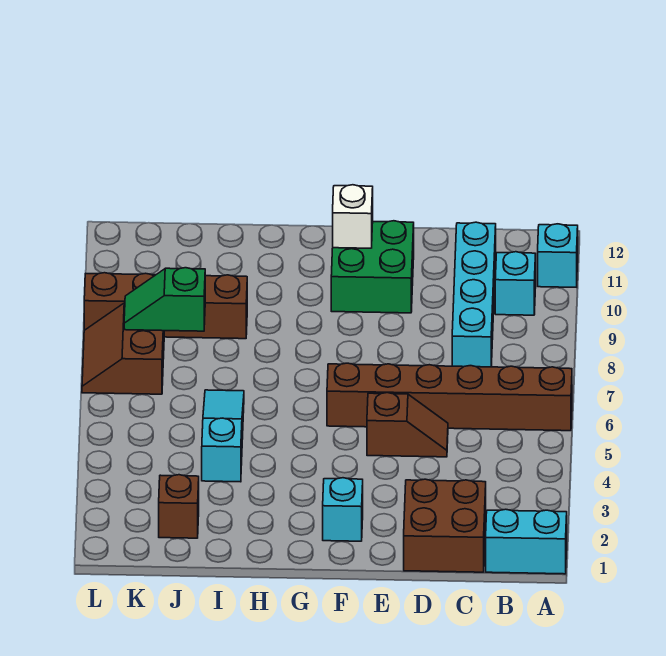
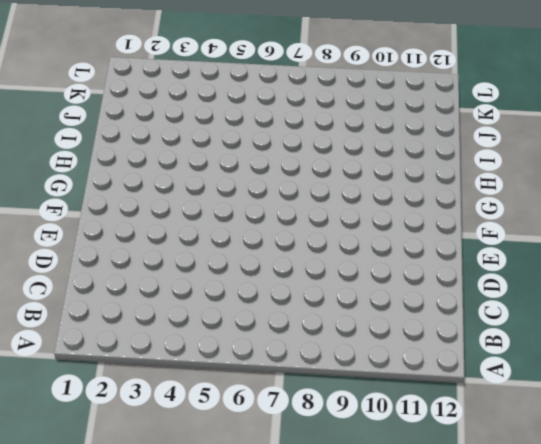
none -> cyan 1x2 brick [486,509,567,574]
none -> brown 1x6 brick [327,363,572,431]
none -> cyan 1x1 brick [538,224,578,287]

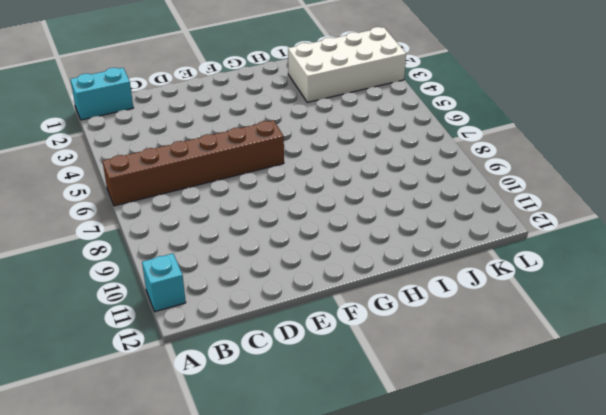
white 2x4 brick [288,27,406,102] -> brown 1x1 brick [159,475,199,538]
none -> cyan 1x1 brick [495,252,536,315]
none -> brown 2x2 brick [404,479,486,572]
none -> cyan 1x4 brick [452,222,496,367]

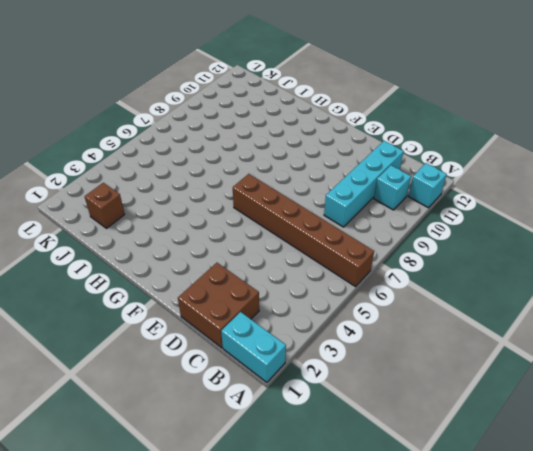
none -> brown 1x2 slope [367,393,448,457]
none -> green 2x2 brick [331,221,414,313]
none -> cyan 1x1 brick [323,478,363,541]

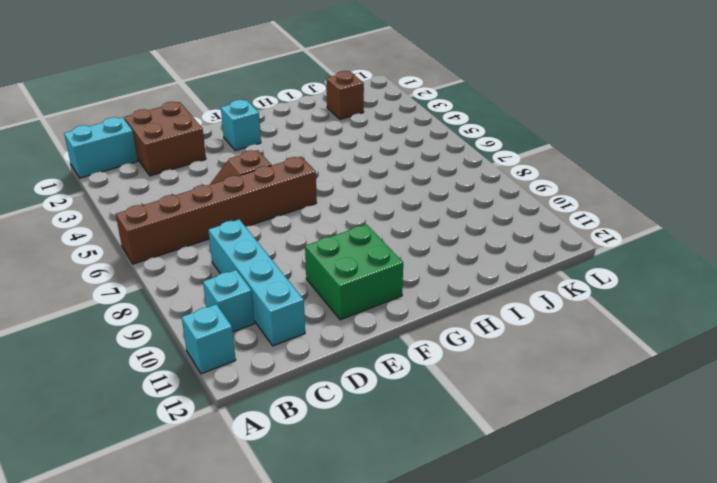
none -> cyan 1x3 slope [202,390,244,482]
none -> brown 1x4 brick [84,273,247,339]
none -> brown 2x2 slope [82,303,164,394]

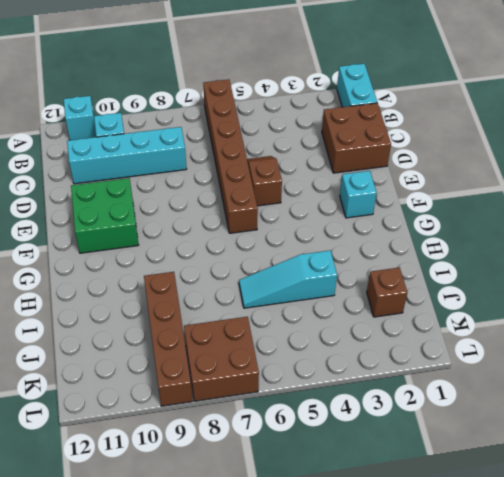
brown 2x2 brick [184,317,259,401] -> brown 2x2 slope [82,303,164,394]
none -> white 1x1 brick [333,185,373,248]
none -> green 1x2 slope [124,268,205,331]

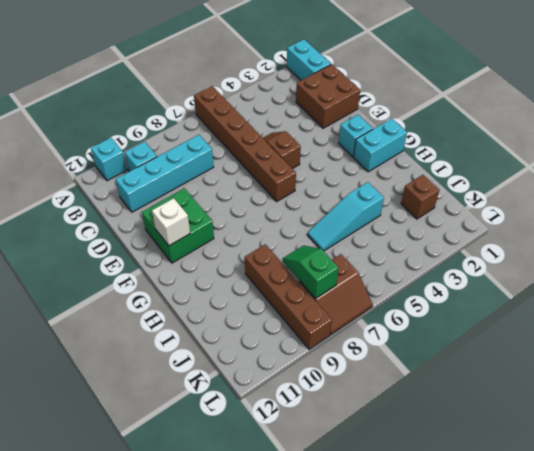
cyan 1x2 brick [353,119,407,172] -> none
green 1x2 slope [283,246,339,299] -> green 1x2 slope turned to [124,268,205,331]

